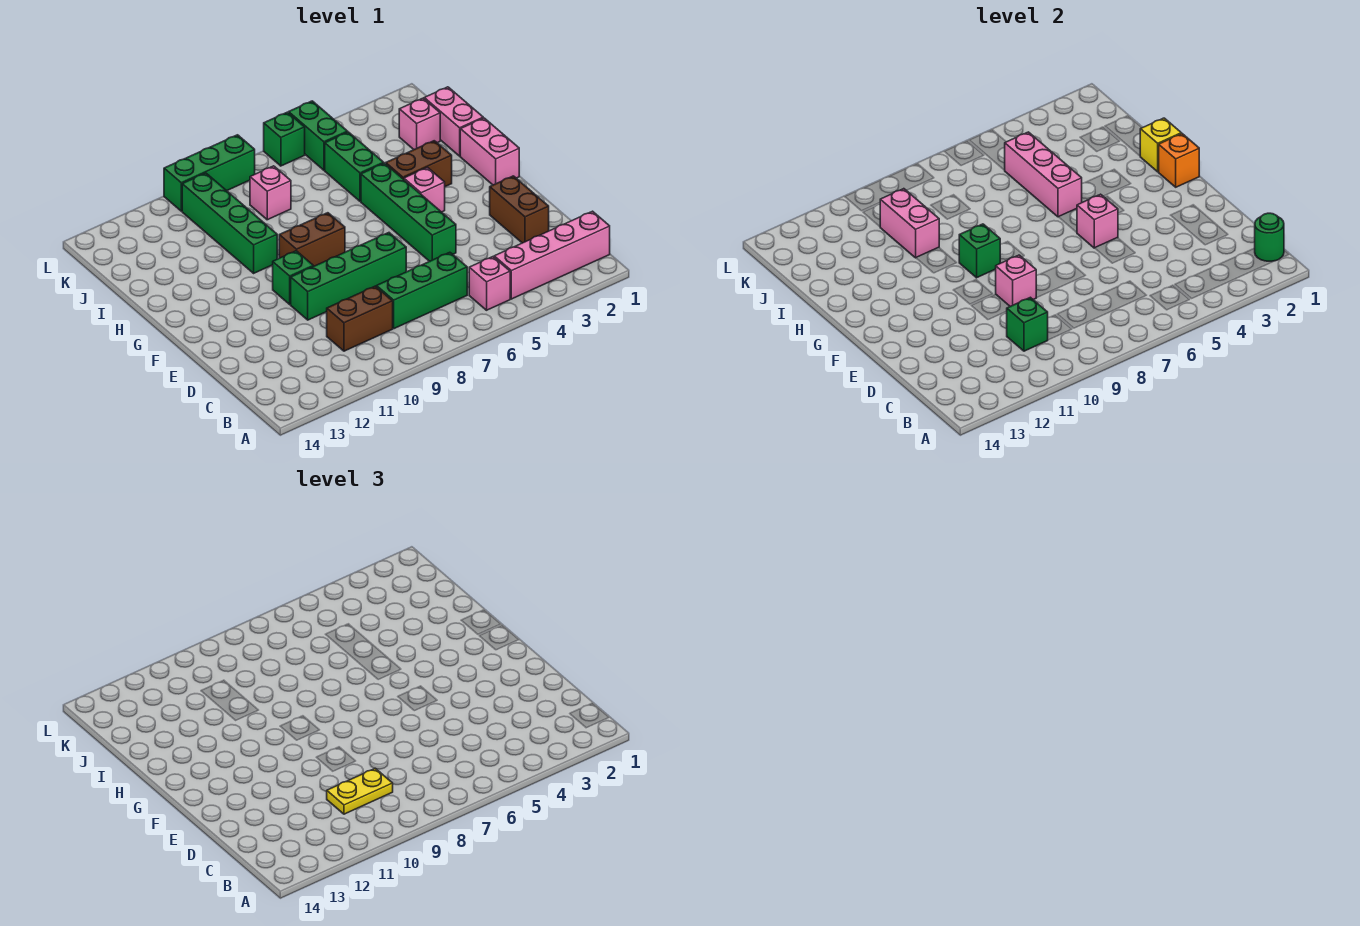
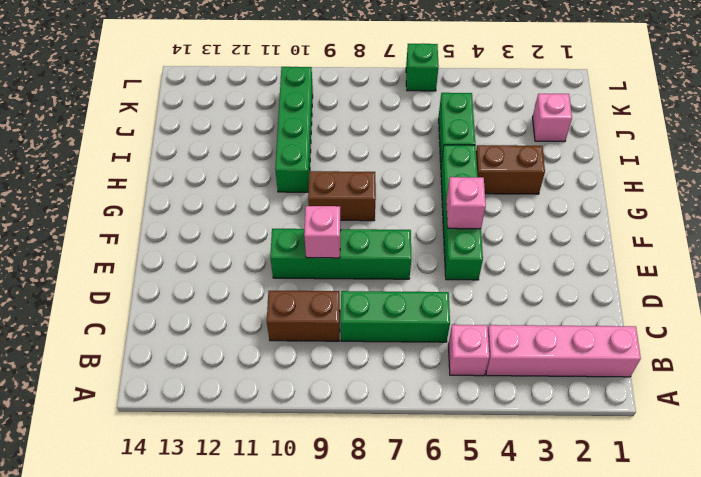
none -> brown 1x2 brick [490,176,549,243]
none -> green 1x1 brick [273,251,313,304]
none -> pink 1x2 brick [460,118,519,185]
none -> pink 1x1 brick [404,168,445,212]

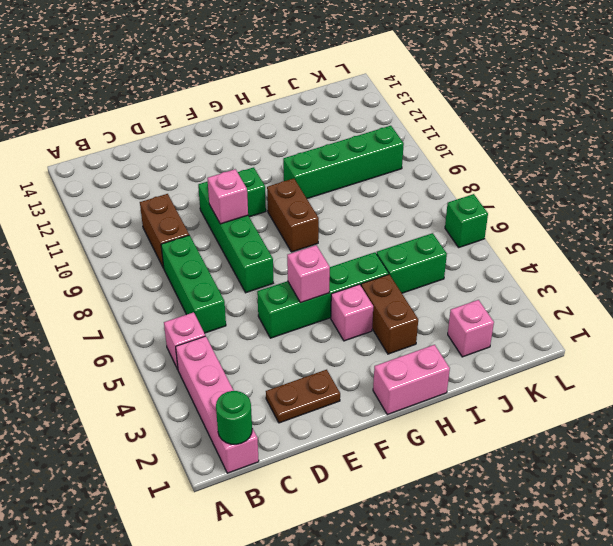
brown 1x2 plate [266,370,340,423] -> brown 1x2 brick [490,176,549,243]
none -> pink 1x2 brick [424,87,483,156]
none -> pink 1x1 brick [250,166,291,220]
none -> green 1x2 brick [289,101,348,170]
none -> green 1x3 brick [164,135,255,211]

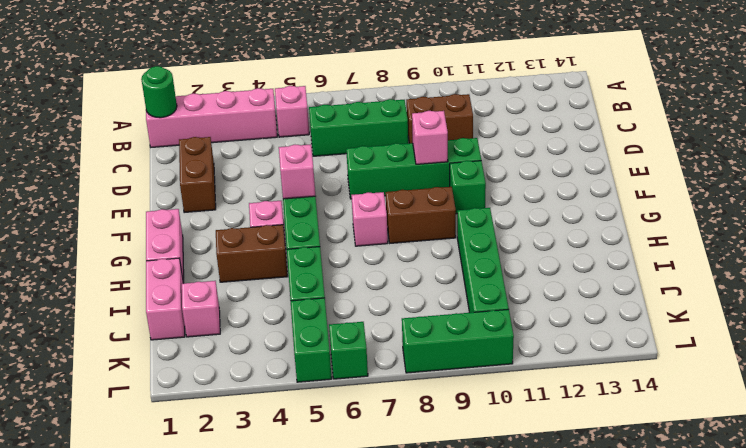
pink 1x1 brick [351,192,388,246] -> pink 1x1 brick moved to [250,166,291,220]
none -> green 1x1 brick [1007,297,1048,351]
none -> orange 1x1 brick [1158,134,1199,187]
none -> green 1x1 brick [959,224,1000,278]
none -> yellow 1x1 brick [1140,118,1181,172]

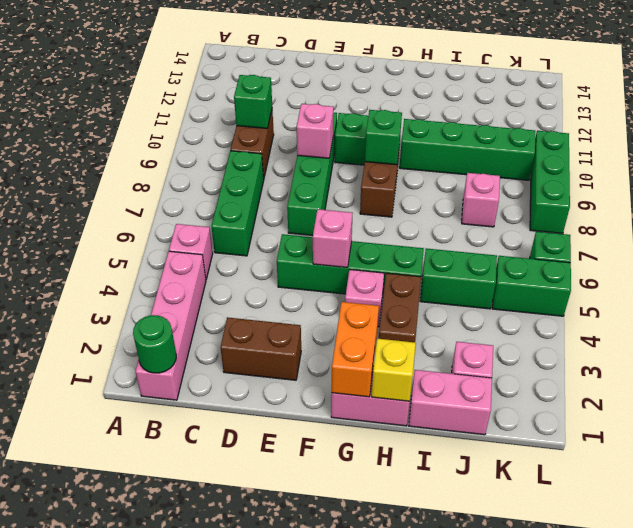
orange 1x2 brick [332,302,379,397] -> orange 1x1 brick [1158,134,1199,187]
none -> pink 1x3 brick [1005,132,1082,217]
none -> pink 1x2 brick [880,189,939,258]
none -> yellow 1x2 plate [327,768,393,814]

